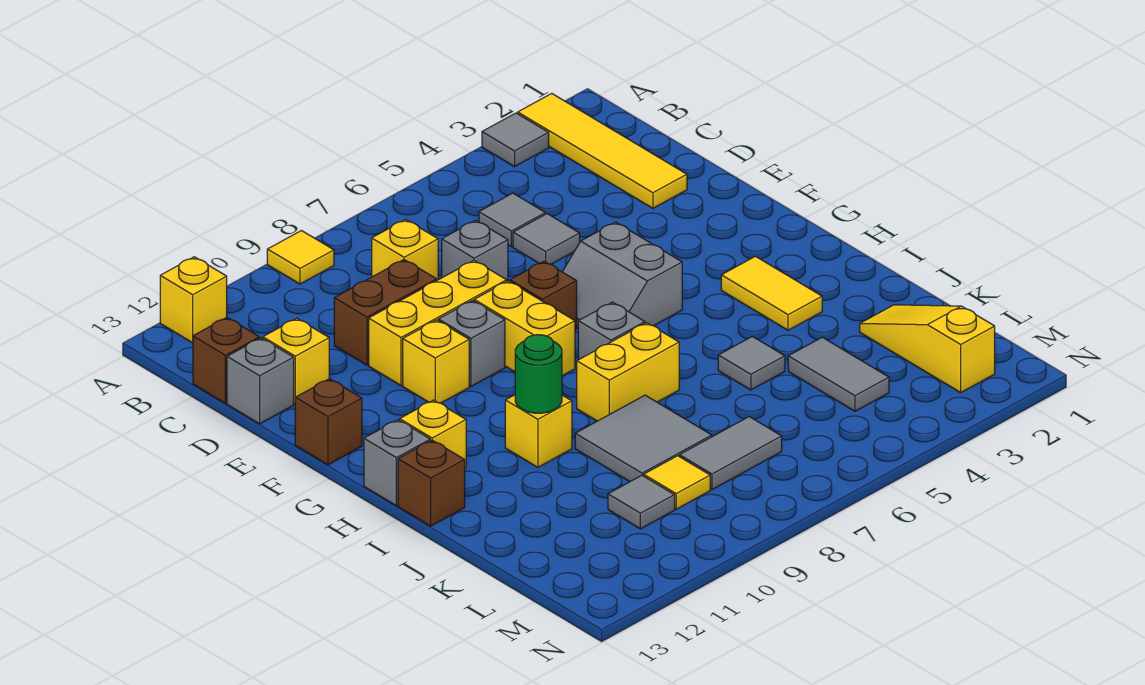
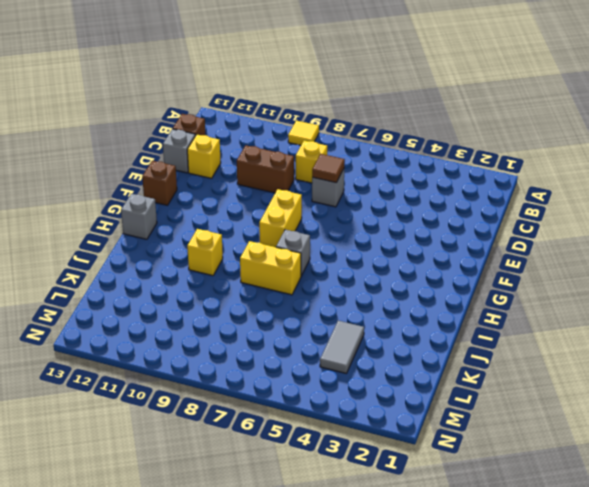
brown 1x1 tile [312,154,345,183] -> none
none -> yellow 1x4 tile [518,93,687,208]
none -> grey 1x1 tile [482,113,549,167]
none -> yellow 1x1 brick [160,257,227,343]
none -> grey 1x1 tile [479,193,545,247]

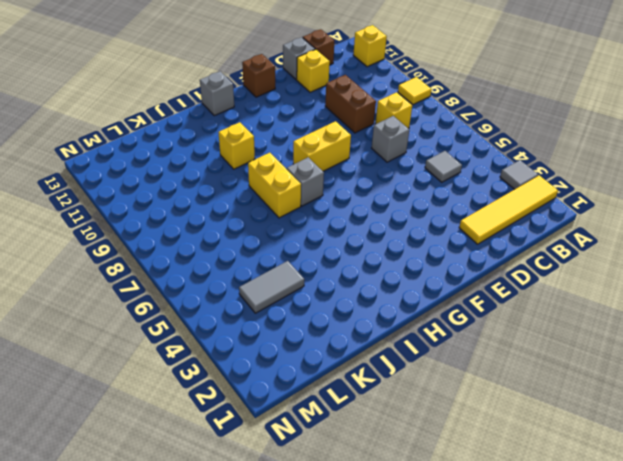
none -> grey 1x1 tile [513,214,580,264]
none -> yellow 1x3 brick [369,261,507,386]
none -> grey 2x2 slope [562,222,682,327]
none -> brown 1x1 brick [510,261,577,329]

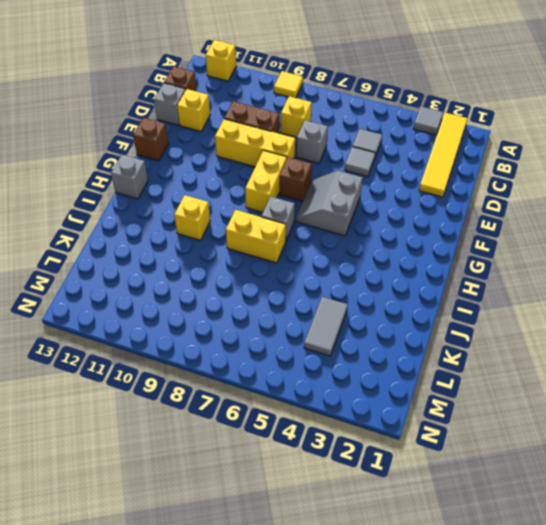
none -> grey 1x1 brick [438,301,505,386]
none -> yellow 1x1 brick [403,320,469,403]
none -> yellow 1x2 tile [721,256,822,330]
none -> yellow 1x1 brick [400,400,466,468]

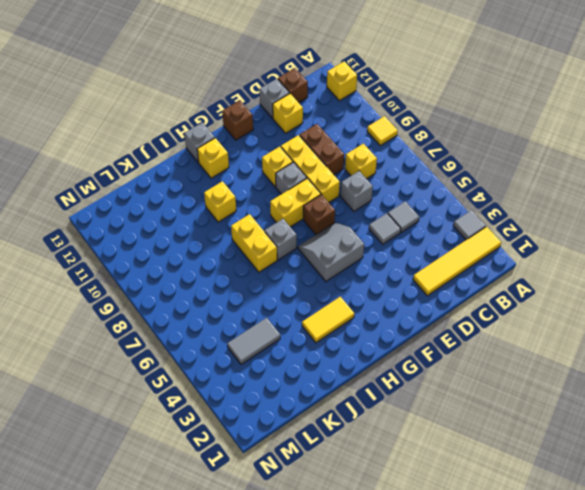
none -> brown 1x1 brick [398,440,465,526]
none -> grey 1x1 tile [718,336,785,390]
none -> grey 2x2 tile [575,395,712,482]
none -> yellow 1x3 slope [860,305,995,393]

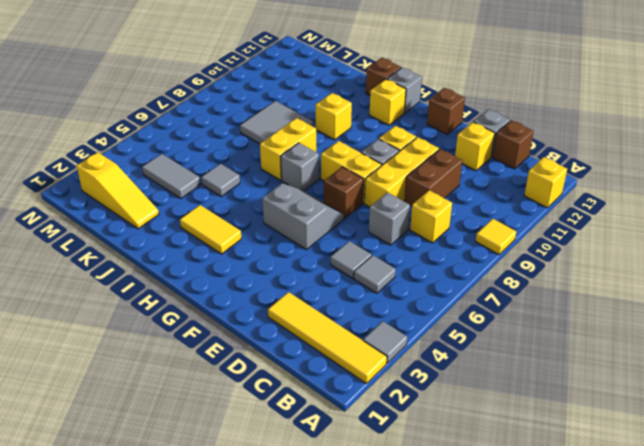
none -> grey 1x2 tile [679,417,782,490]
none -> yellow 1x1 tile [644,456,710,509]
none -> grey 1x1 tile [608,475,675,529]
none -> green 1x1 round brick [515,335,562,413]

